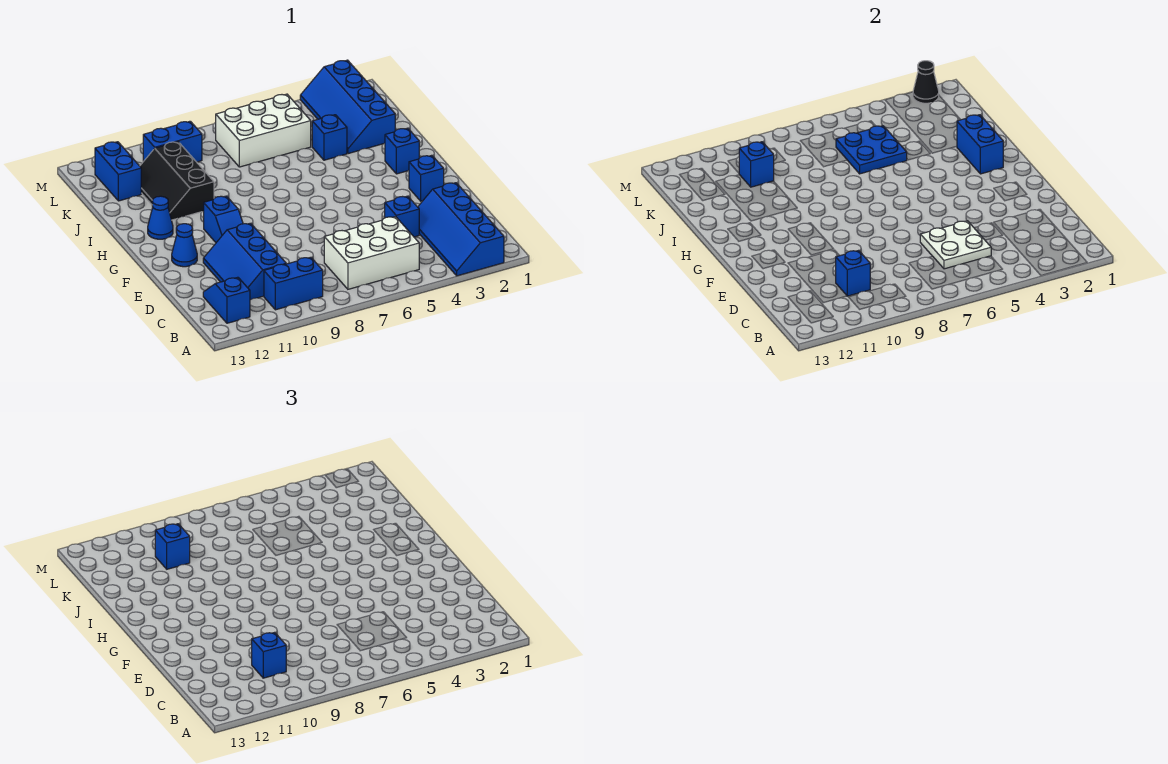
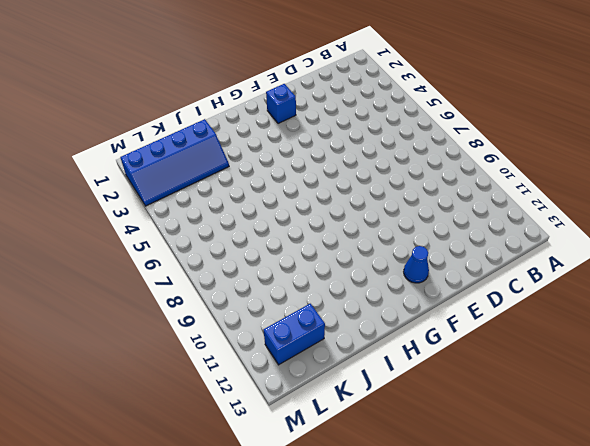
none -> blue 2x4 slope [418,183,504,276]
none -> white 2x3 brick [324,217,419,289]
none -> blue 1x2 brick [264,257,323,310]

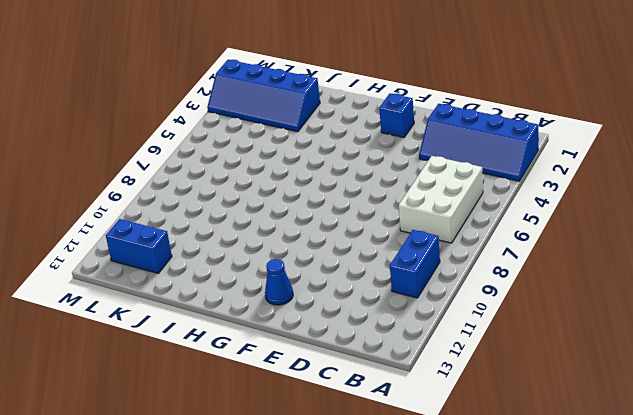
none -> blue 1x2 slope [203,277,250,323]
none -> blue 2x3 slope [203,223,286,300]
none -> blue 1x1 brick [385,196,419,237]

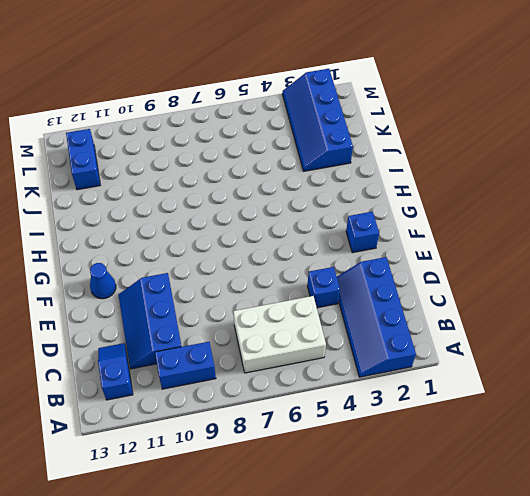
none -> blue 1x2 slope [204,196,243,242]
none -> blue 1x1 brick [385,128,419,174]
none -> blue 1x1 cone [148,196,173,239]

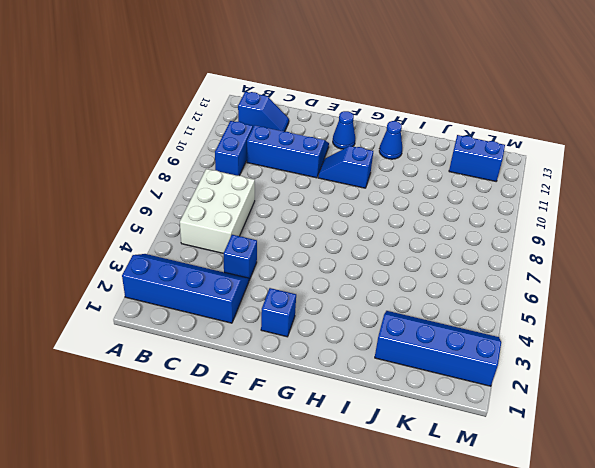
none -> blue 1x1 brick [385,128,419,174]
none -> black 2x3 slope [140,142,214,220]
none -> blue 1x1 brick [312,115,347,160]

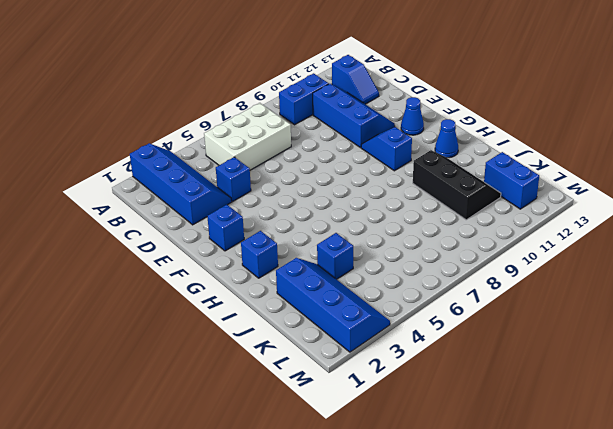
none -> white 2x3 brick [216,94,311,167]
none -> blue 1x2 brick [143,121,202,162]
none -> white 2x2 plate [920,221,991,269]

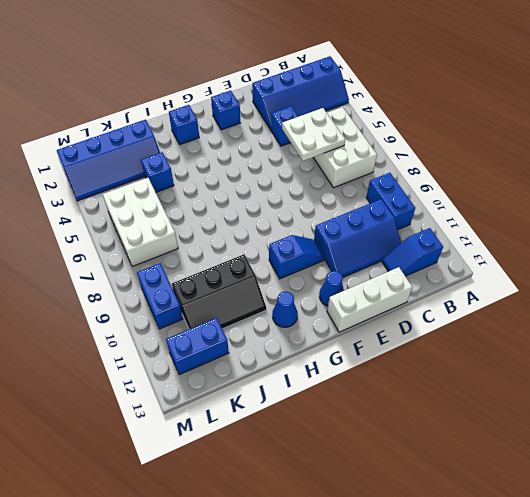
white 1x3 brick [327,267,412,332] -> none
none -> blue 1x1 brick [836,250,870,296]
none -> blue 1x2 brick [957,115,1003,174]
none -> blue 2x2 plate [836,126,907,174]

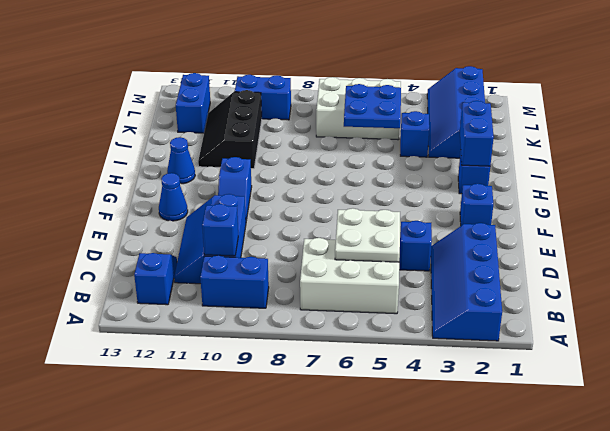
none -> blue 1x1 brick [739,142,774,187]
none -> black 1x1 cone [913,61,939,103]
none -> blue 1x1 brick [252,632,286,678]

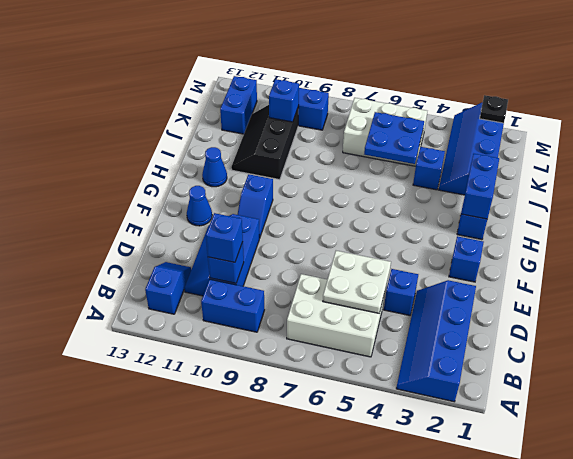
black 1x1 plate [480,95,508,123] -> black 1x1 cone [913,61,939,103]
none -> blue 1x1 brick [155,524,190,569]

